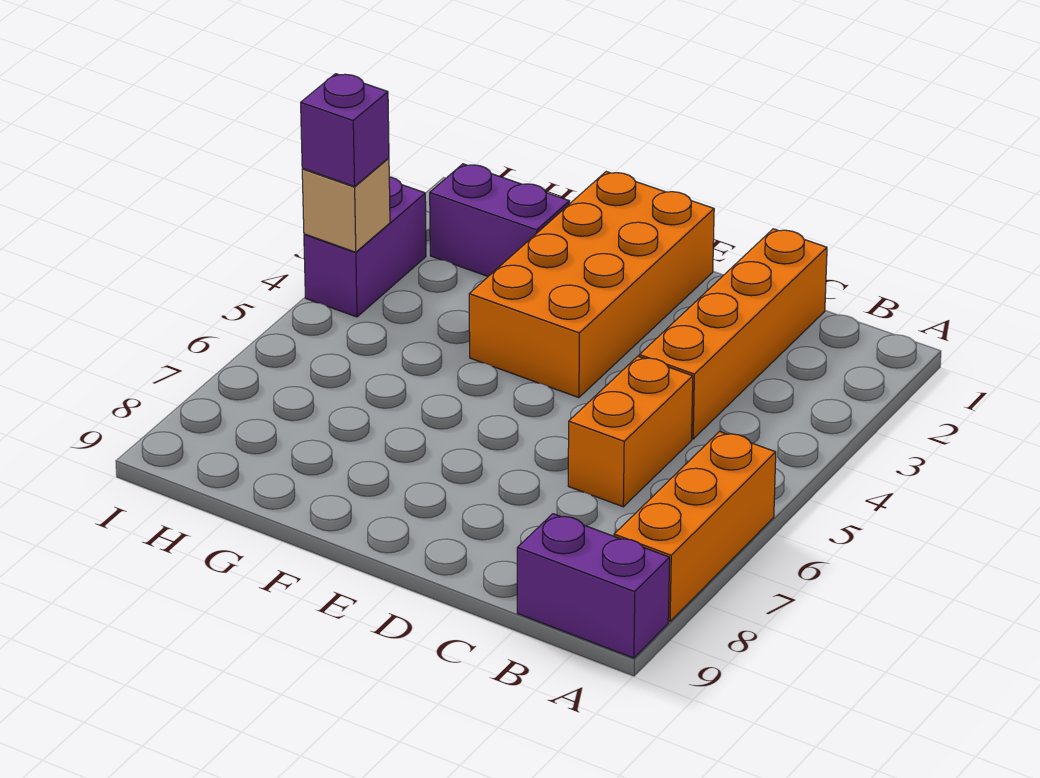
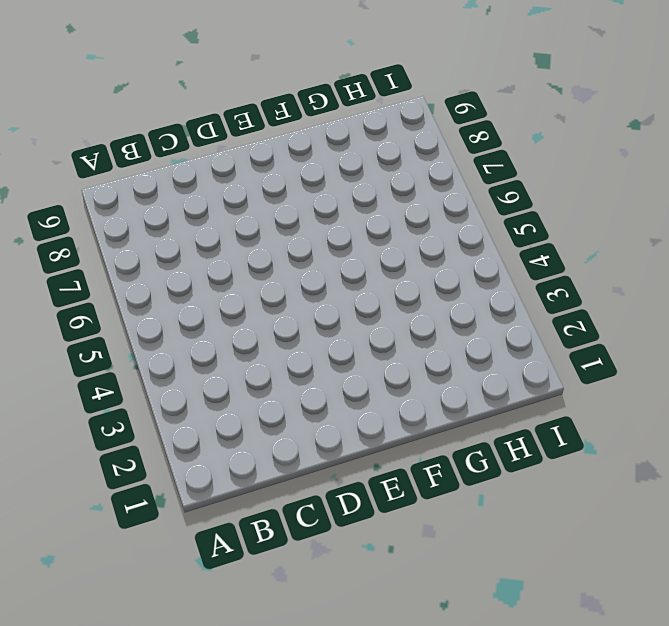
none -> orange 1x3 brick [614,432,776,622]
none -> purple 1x2 brick [517,514,670,658]

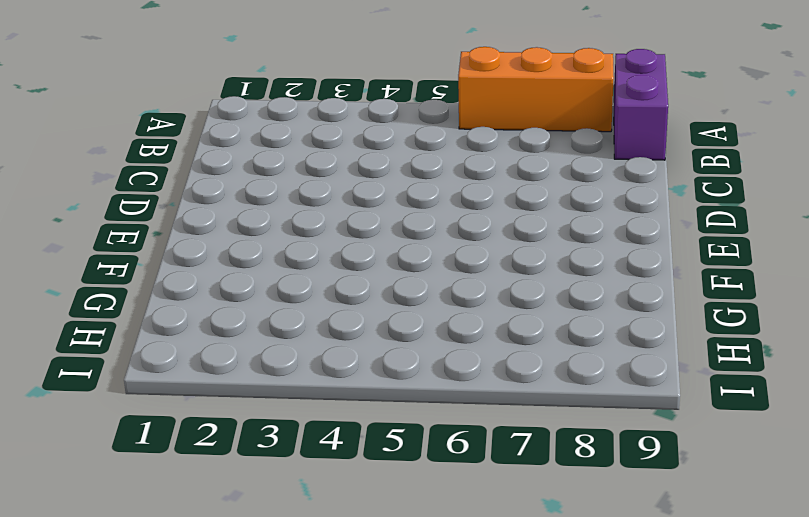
none -> orange 1x4 brick [639,229,827,439]
none -> orange 1x2 brick [568,356,693,507]

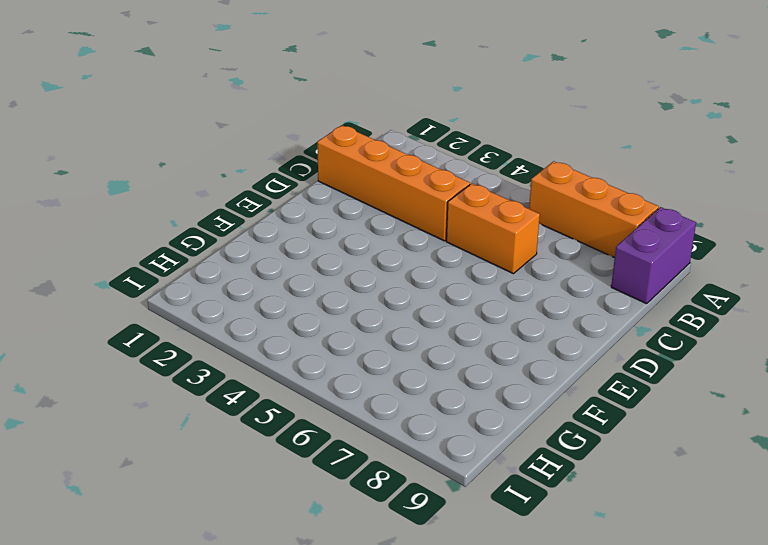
none -> orange 2x4 brick [469,172,714,398]
none -> purple 1x2 brick [430,164,570,276]

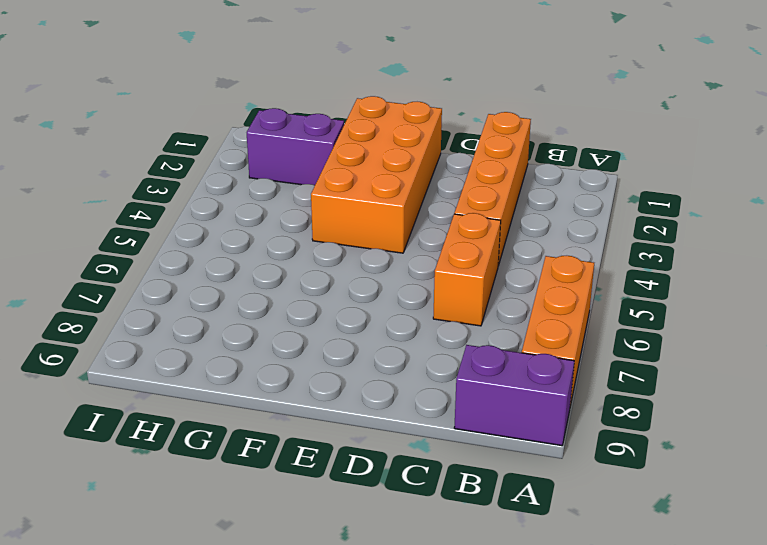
none -> purple 1x2 brick [304,177,426,317]
none -> tan 1x1 brick [302,158,390,252]

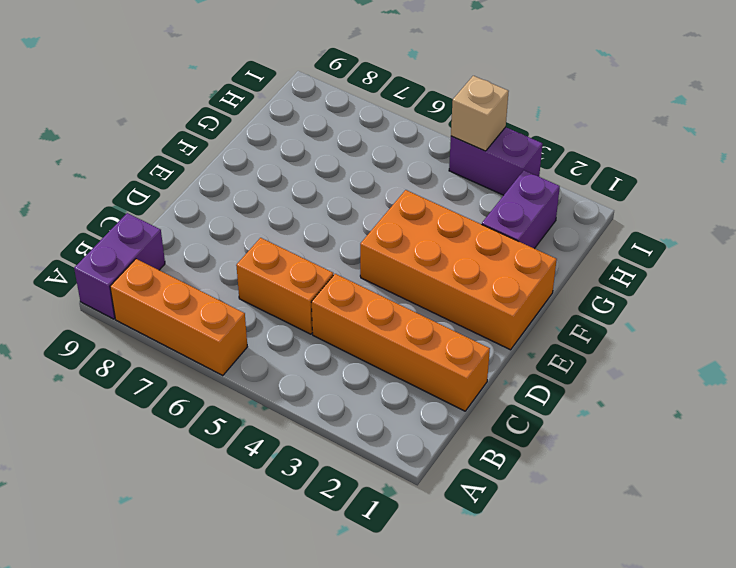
none -> purple 1x1 brick [301,74,389,187]

